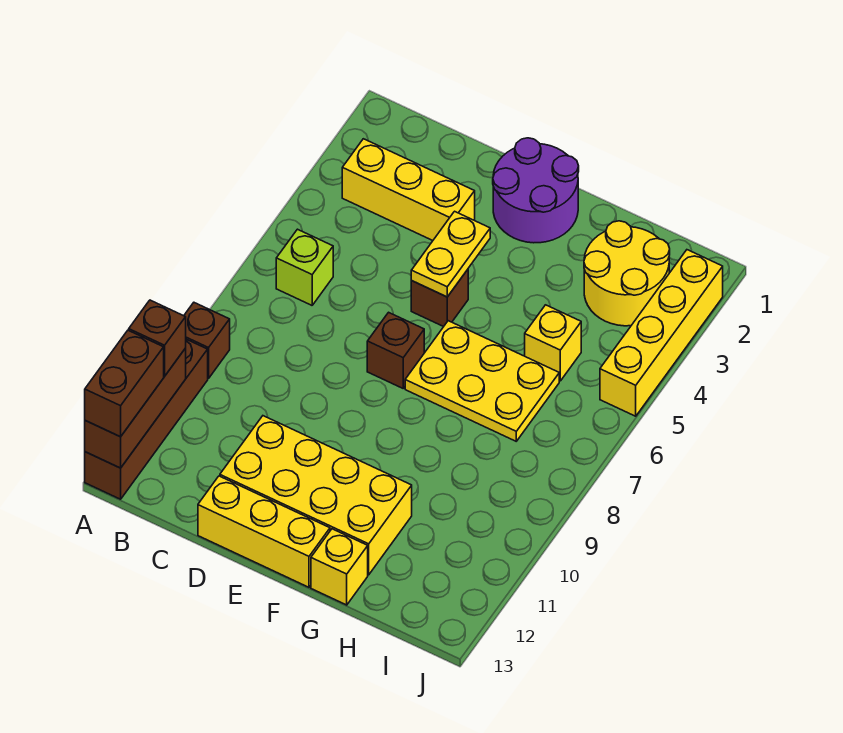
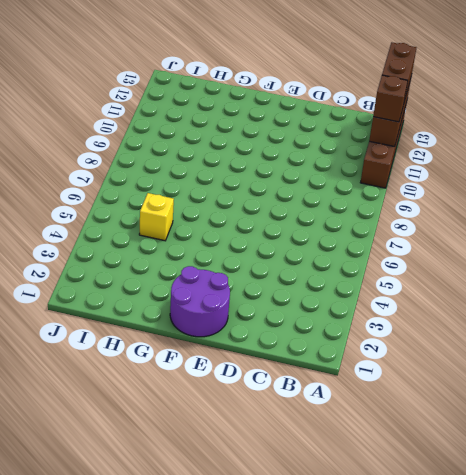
none -> brown 1x1 brick [184,303,230,379]
none -> yellow 1x3 brick [342,139,475,241]
none -> lime 1x1 brick [276,229,333,305]

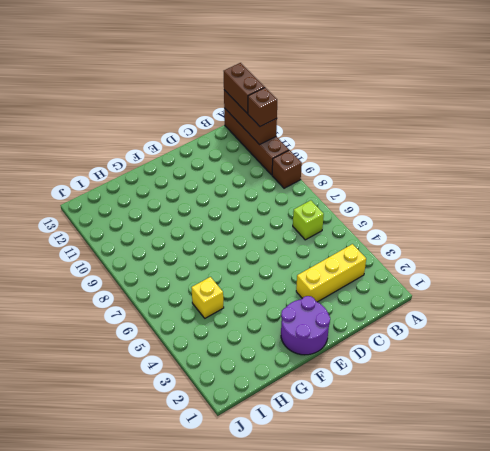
none -> yellow 2x4 brick [220,416,412,575]
none -> yellow 1x3 brick [198,476,330,587]
none -> brown 1x1 brick [411,270,468,327]

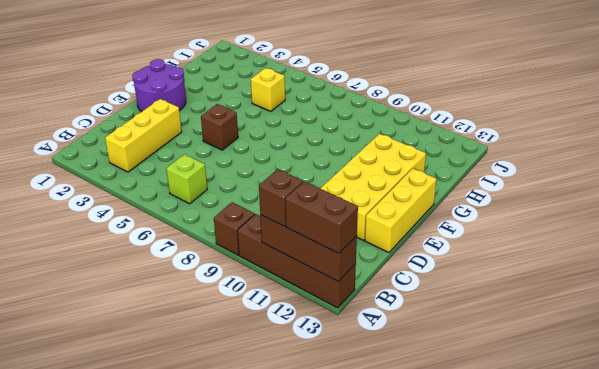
none -> brown 1x1 brick [367,312,424,388]
none -> yellow 2x3 plate [405,321,559,441]
none -> yellow 1x1 brick [311,529,368,605]

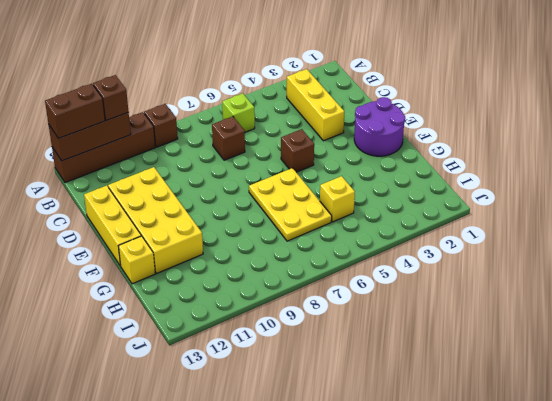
brown 1x1 brick [212,116,245,160] -> brown 1x1 brick moved to [367,312,424,388]
none -> yellow 2x2 round brick [584,221,670,326]
none -> yellow 1x4 brick [600,250,723,416]
none -> yellow 1x2 plate [411,211,490,297]

